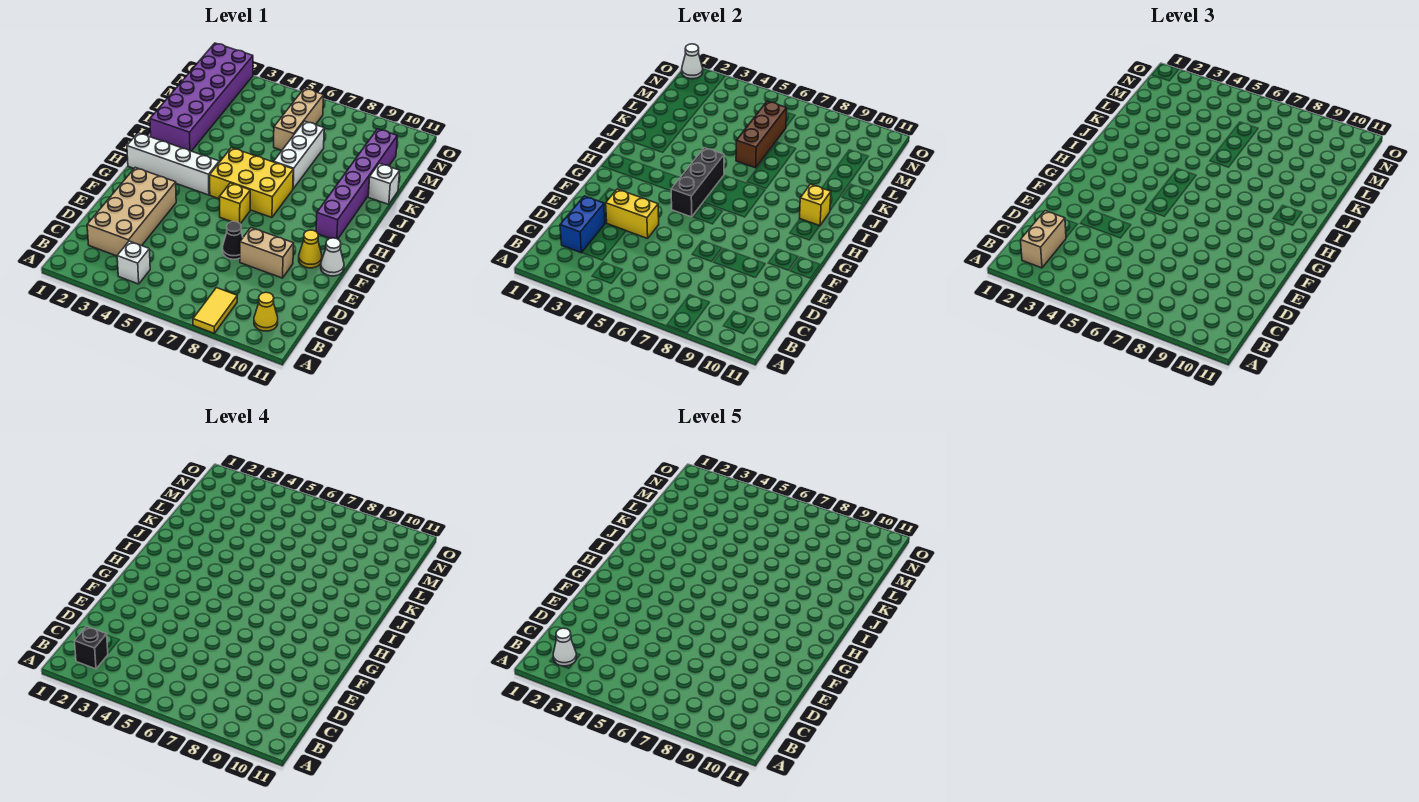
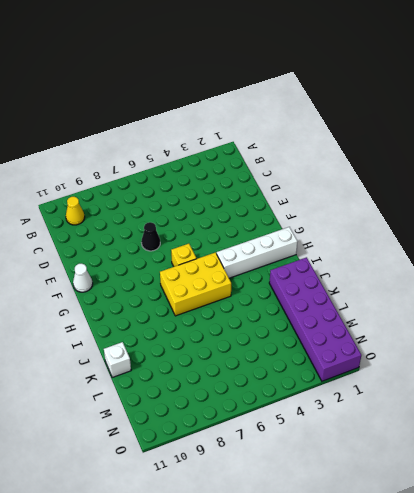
none -> yellow 1x2 tile [193,288,237,333]
none -> white 1x1 brick [117,241,150,284]
none -> tan 2x4 brick [87,168,176,256]

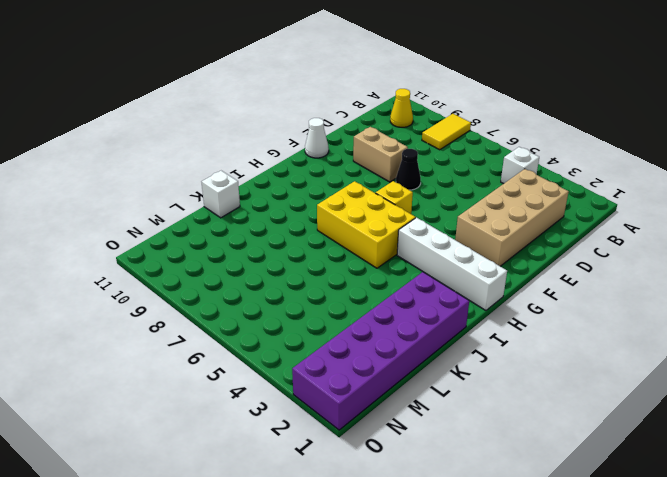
none -> yellow 1x1 cone [299,230,322,268]
none -> purple 1x6 brick [316,129,397,239]
none -> white 1x3 brick [274,121,324,189]

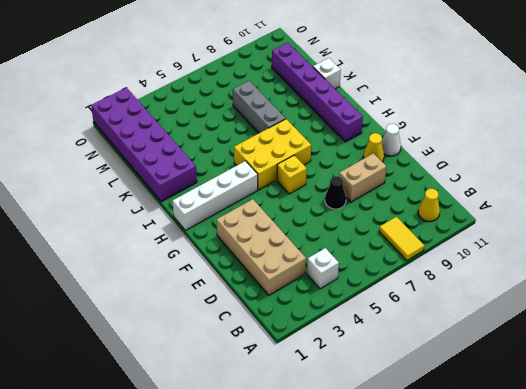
grey 1x3 brick [233,81,286,133] -> white 1x3 brick [274,121,324,189]
none -> tan 1x3 brick [274,88,324,150]
none -> blue 1x2 brick [560,196,605,253]
none -> yellow 1x2 brick [606,189,659,238]

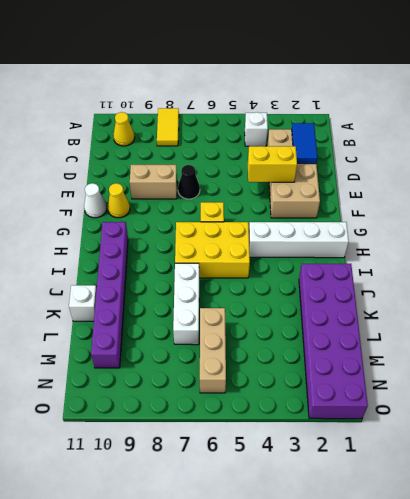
blue 1x2 tile [292,123,318,164] -> blue 1x2 brick [560,196,605,253]
none -> black 1x3 brick [671,148,724,217]
none -> yellow 1x1 brick [800,184,831,226]
none -> brown 1x3 brick [736,101,787,168]

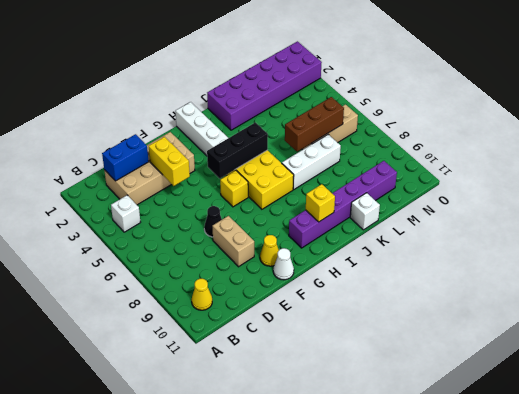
none -> yellow 1x2 tile [193,288,237,333]
none -> white 1x1 cone [682,44,703,79]
none -> tan 1x2 brick [1021,211,1066,268]

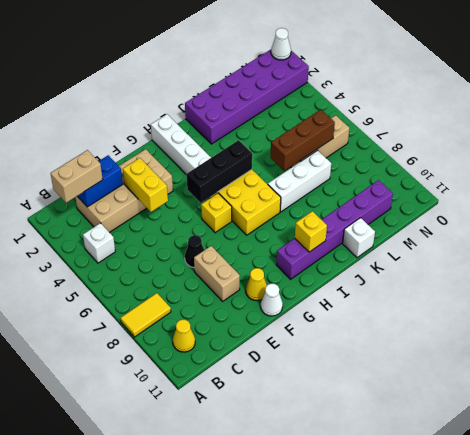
none -> black 1x1 brick [75,626,108,669]
none -> white 1x1 cone [553,628,577,666]

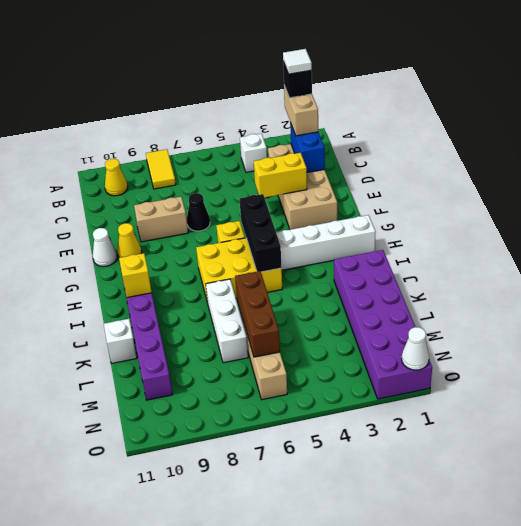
white 1x1 tile [283,49,312,74] -> white 1x1 cone [553,628,577,666]

